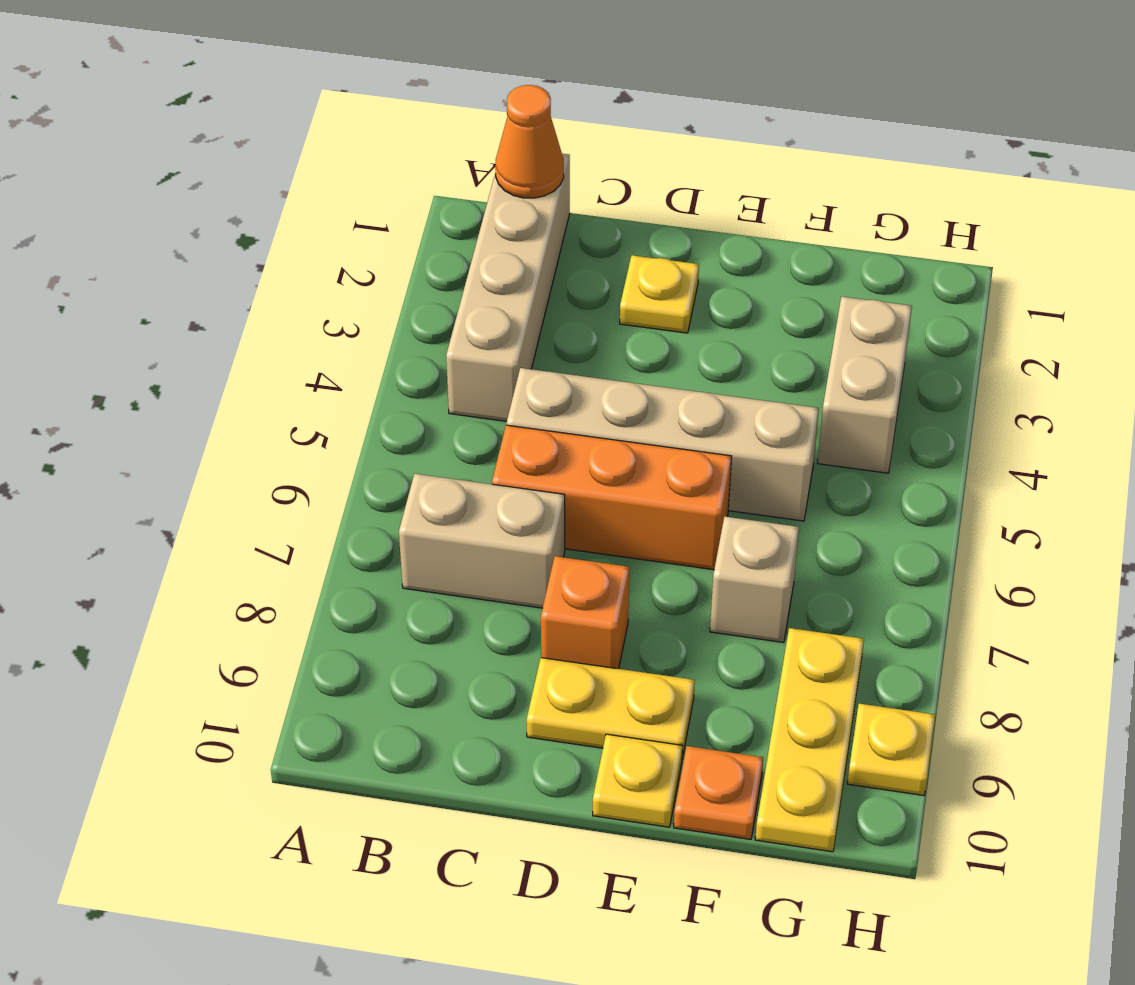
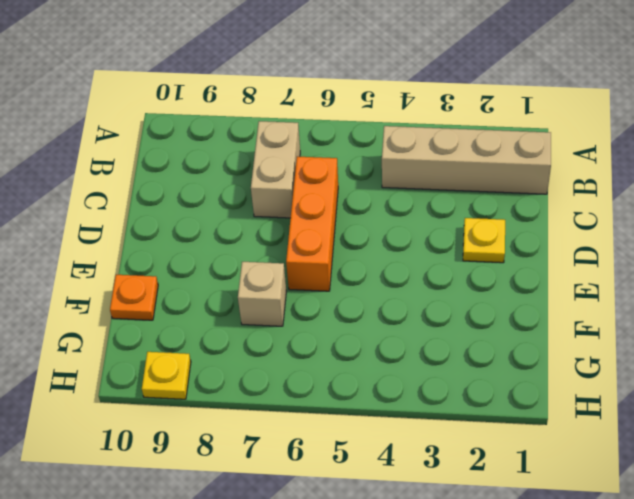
none -> tan 1x4 brick [507,368,819,521]
none -> orange 1x1 brick [541,556,630,669]
none -> yellow 1x2 plate [527,658,695,758]

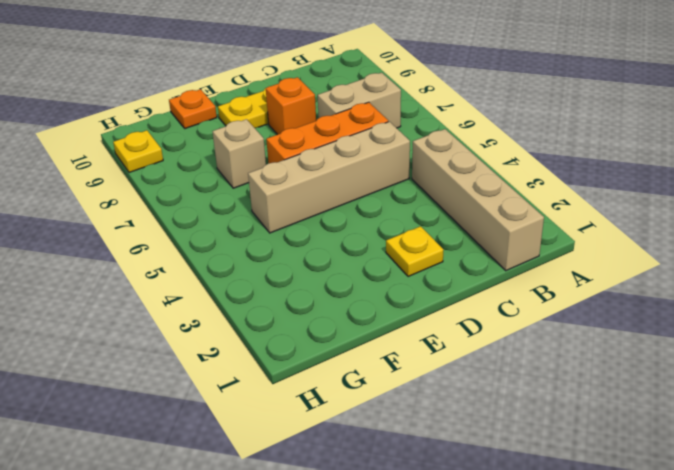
none -> yellow 1x1 plate [593,734,682,827]
none -> tan 1x2 brick [818,297,912,473]
none -> yellow 1x3 plate [755,628,864,852]

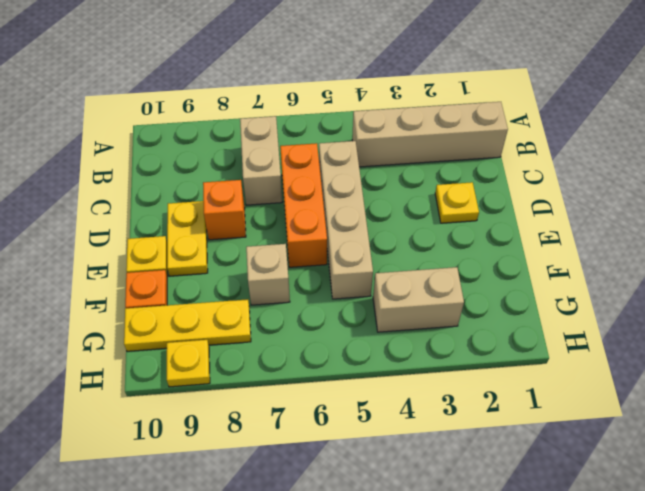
none -> orange 1x1 cone [495,85,564,198]

